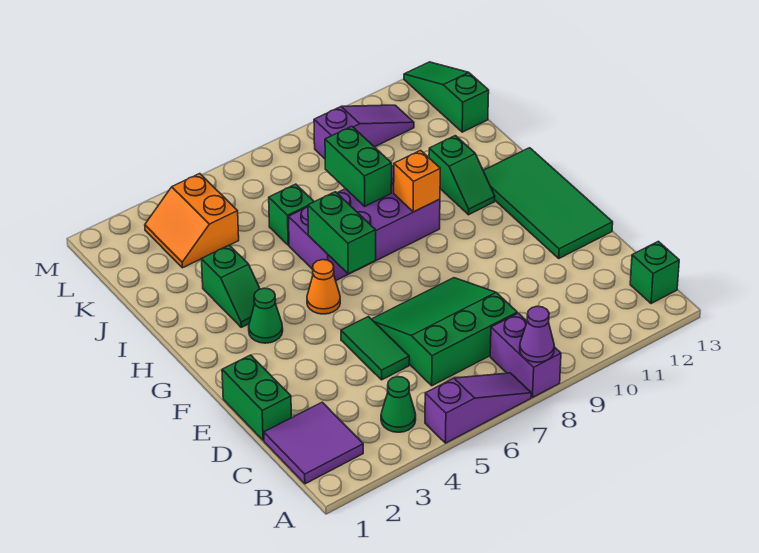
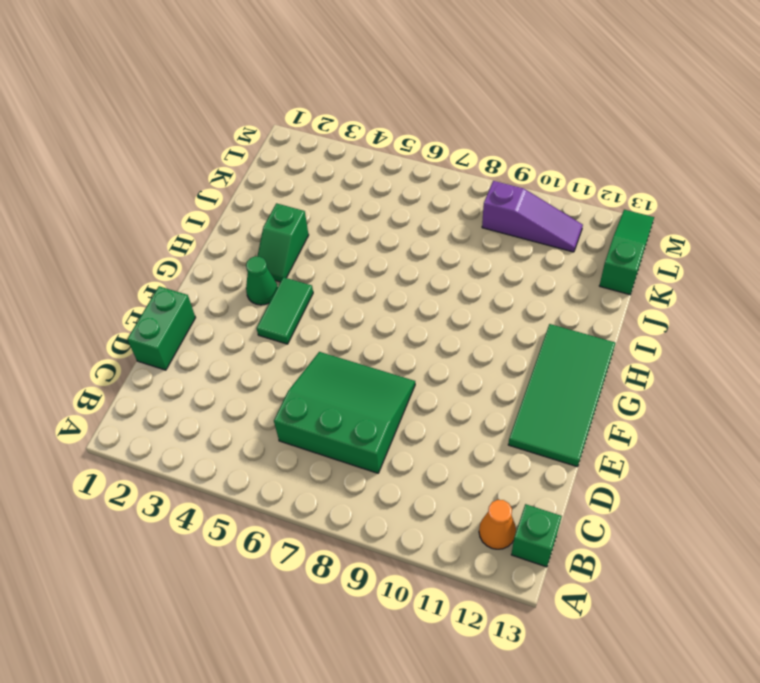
orange 1x1 cone [479,500,516,549] -> orange 1x1 cone moved to [307,260,340,314]
green 1x2 tile [257,277,313,344] -> green 1x2 tile moved to [341,317,409,380]
none -> purple 1x3 slope [425,373,531,443]
none -> purple 1x2 brick [490,313,561,397]
none -> purple 2x2 tile [264,402,363,484]

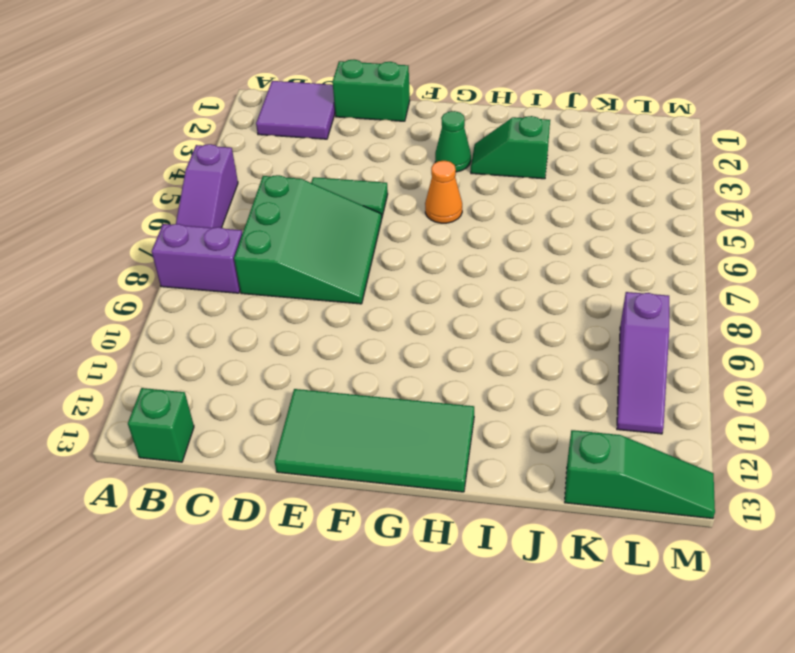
none -> green 1x1 cone [381,377,416,432]
none -> purple 2x4 brick [289,166,440,280]
none -> green 1x2 slope [429,136,495,215]

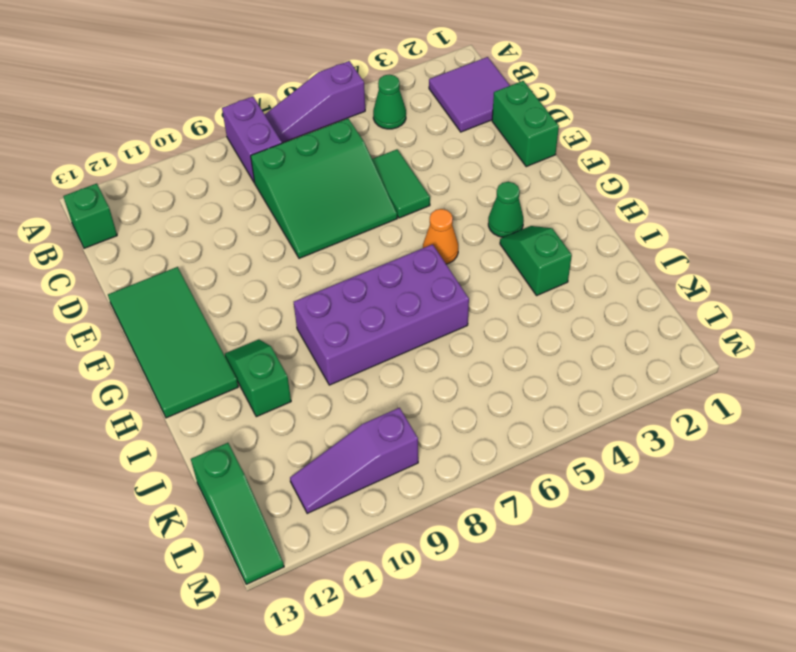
none -> green 1x1 brick [269,184,314,245]
none -> orange 2x2 slope [145,174,239,268]
none -> purple 1x1 cone [520,306,554,362]

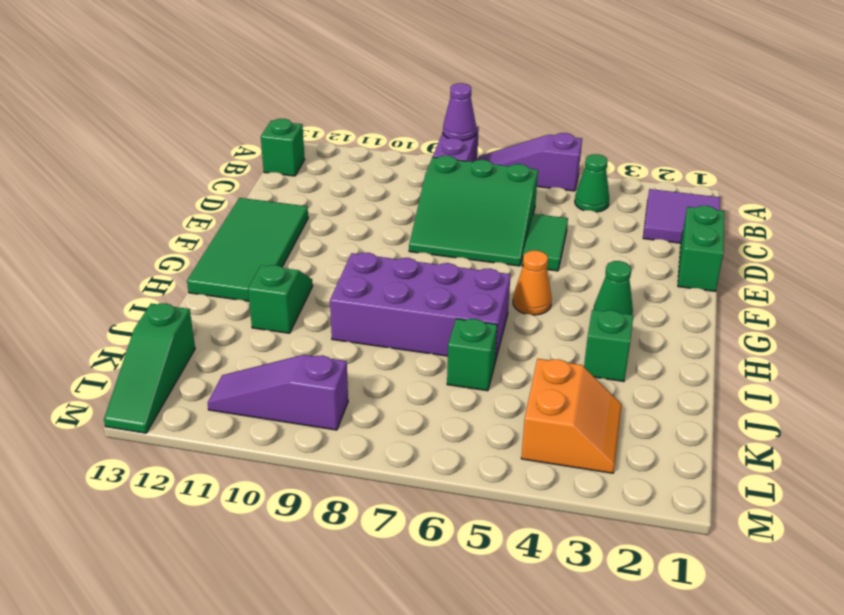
none -> green 1x2 brick [308,192,376,274]
none -> orange 1x1 brick [394,150,440,212]
none -> green 1x2 brick [325,126,392,206]

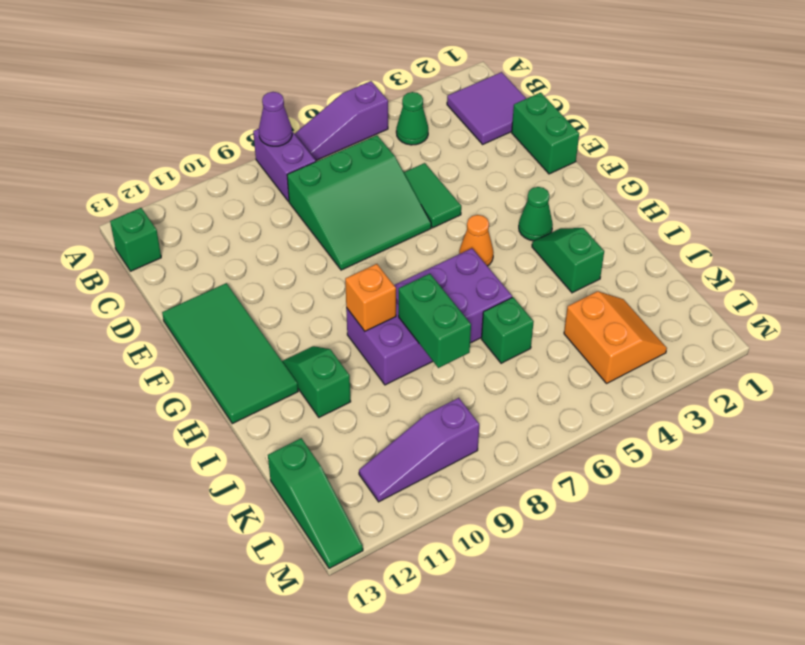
none -> green 1x2 brick [308,192,376,274]

